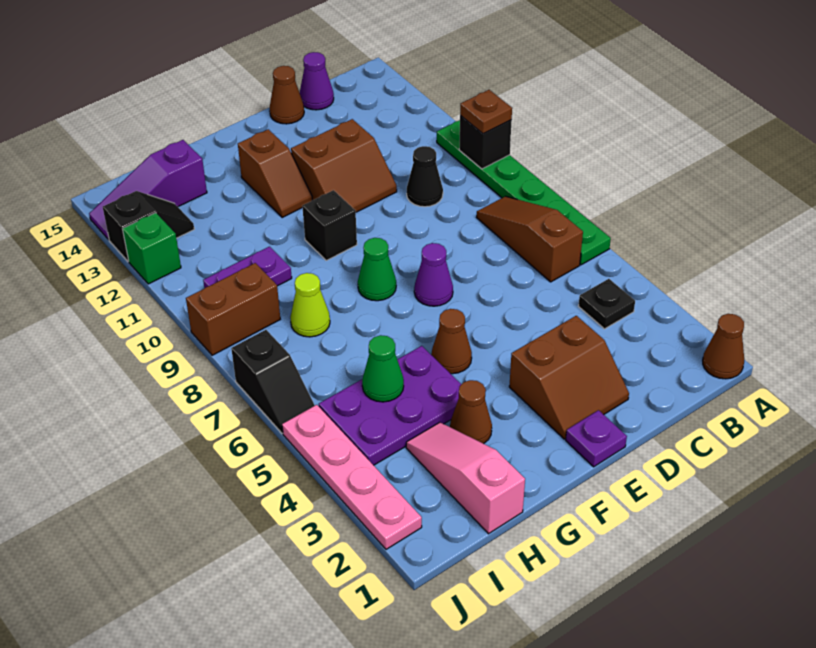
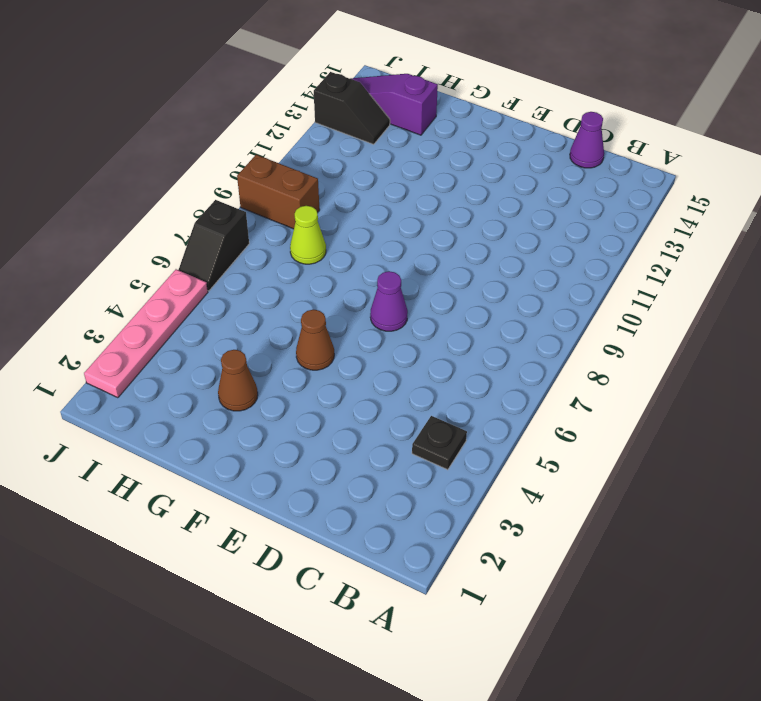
none -> brown 1x1 cone [703,314,744,379]
none -> green 1x6 plate [437,120,611,265]
none -> brown 1x3 slope [477,196,583,282]

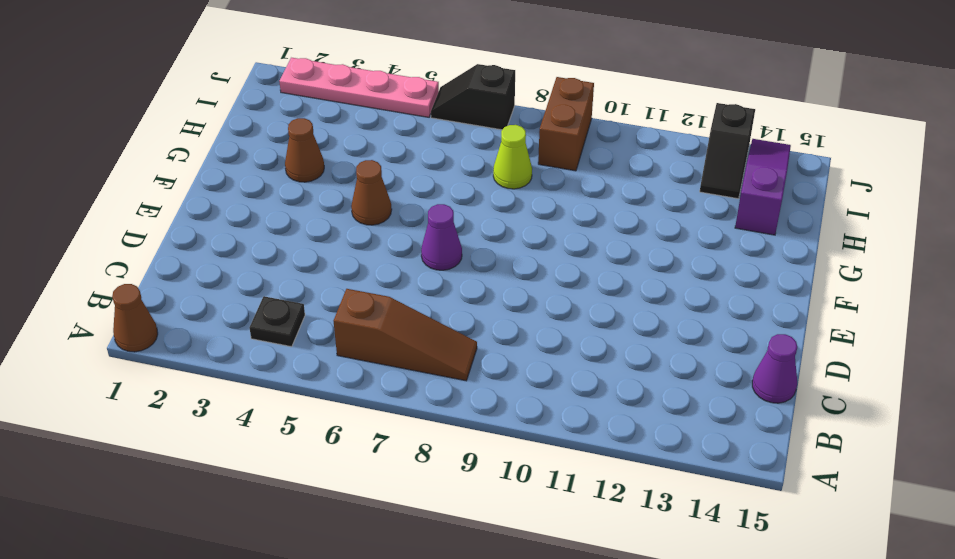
none -> green 1x6 plate [437,120,611,265]
none -> black 1x1 cone [407,146,443,207]
none -> brown 2x2 slope [509,316,629,439]

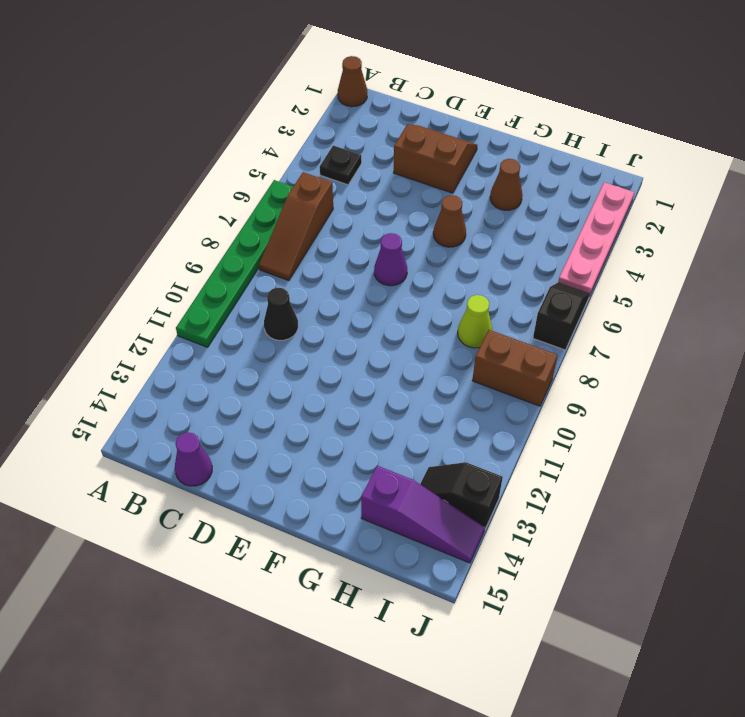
none -> brown 2x2 slope [291,119,397,212]
none -> brown 1x1 cone [269,66,304,124]
none -> purple 1x1 plate [566,410,627,467]

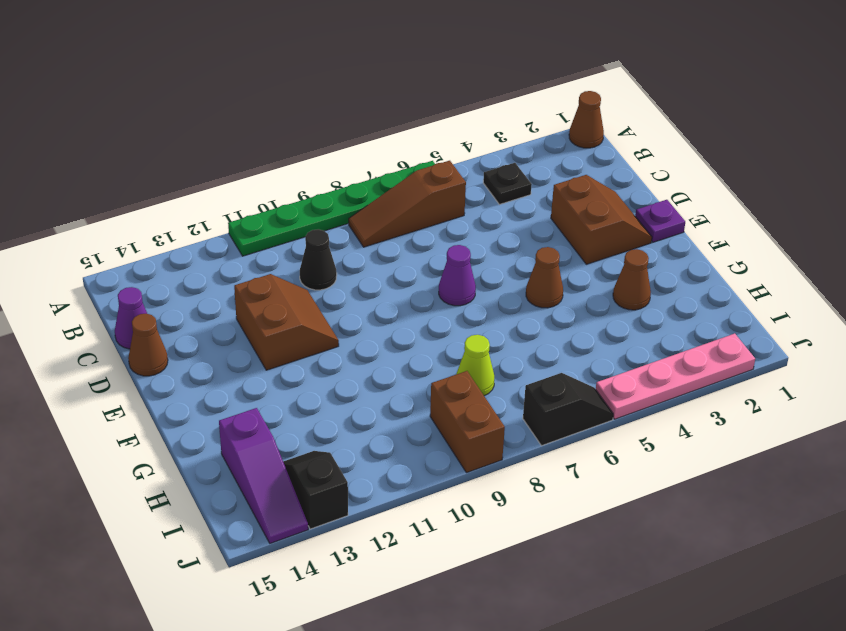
none -> green 1x1 cone [358,238,396,301]
none -> black 1x1 brick [302,190,357,260]
none -> brown 1x2 slope [238,129,312,217]

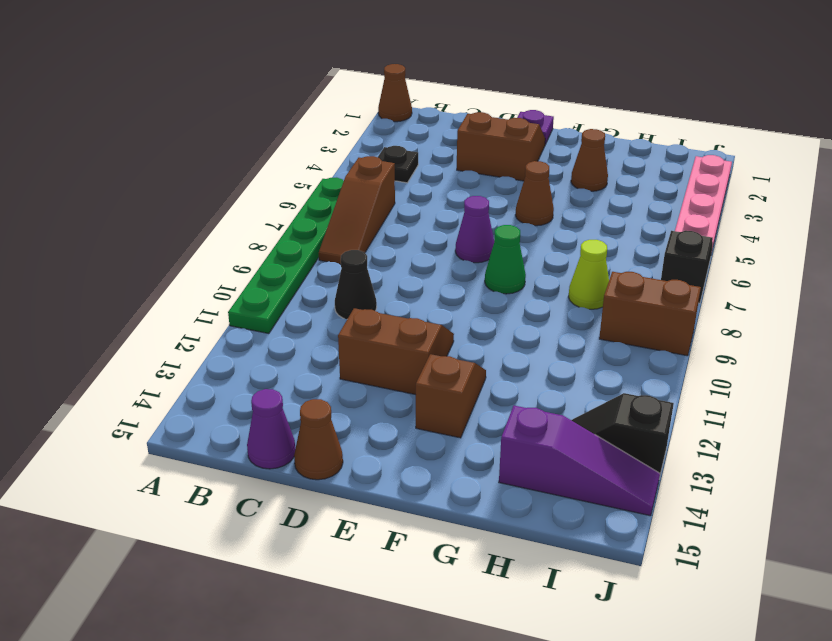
none -> black 1x1 brick [302,190,357,260]
none -> purple 2x3 plate [319,346,461,465]
none -> pink 1x3 slope [406,422,525,534]

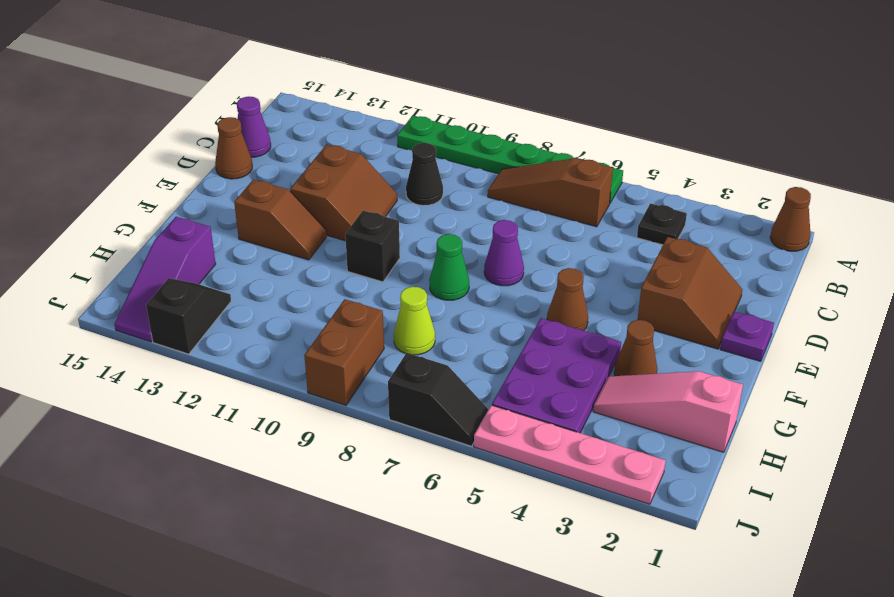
none -> purple 1x2 plate [203,247,292,288]
none -> green 1x1 brick [123,213,181,284]
none -> black 1x1 brick [459,116,512,169]

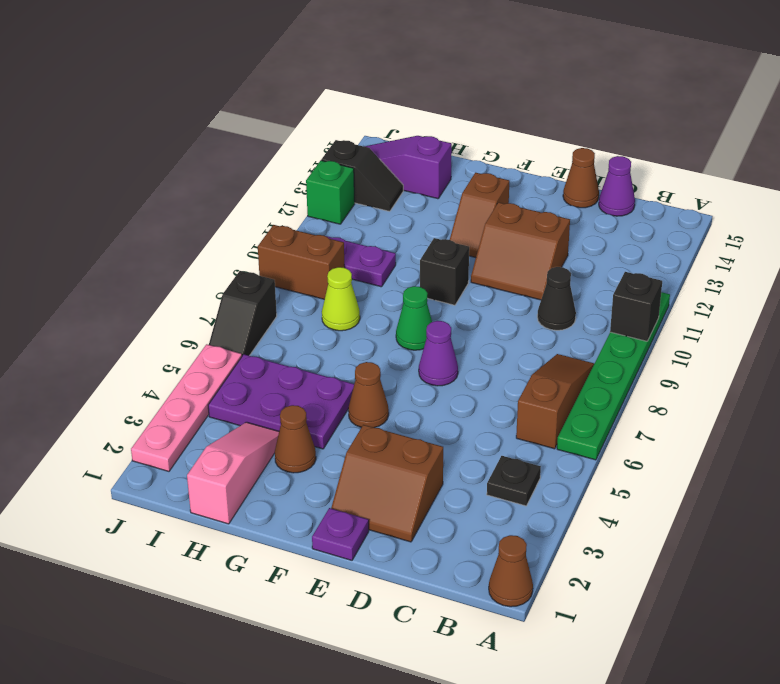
none -> green 1x1 cone [362,335,404,402]
none -> brown 1x1 plate [460,90,512,134]

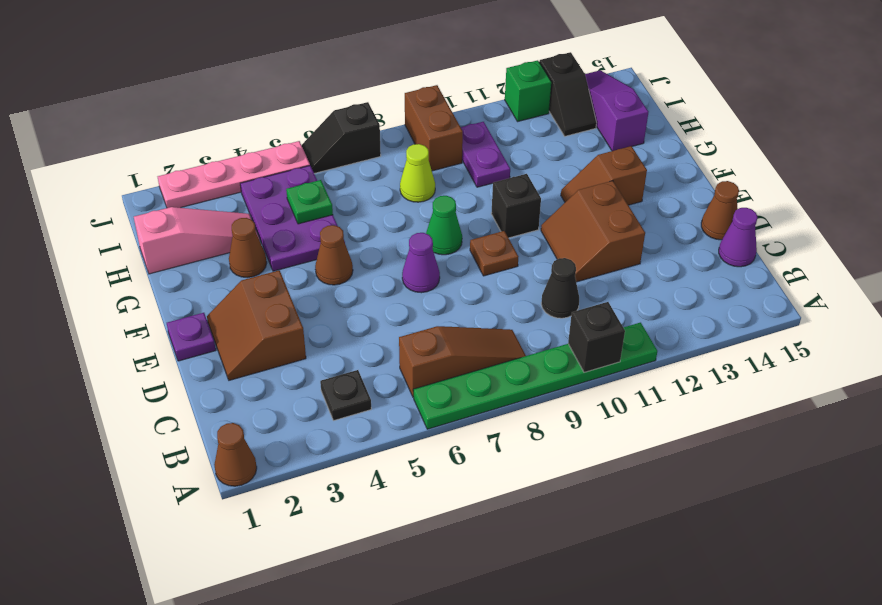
brown 1x1 plate [470,231,518,276] -> brown 1x1 plate moved to [460,90,512,134]
green 1x1 plate [286,180,333,224] -> green 1x1 cone [362,335,404,402]

